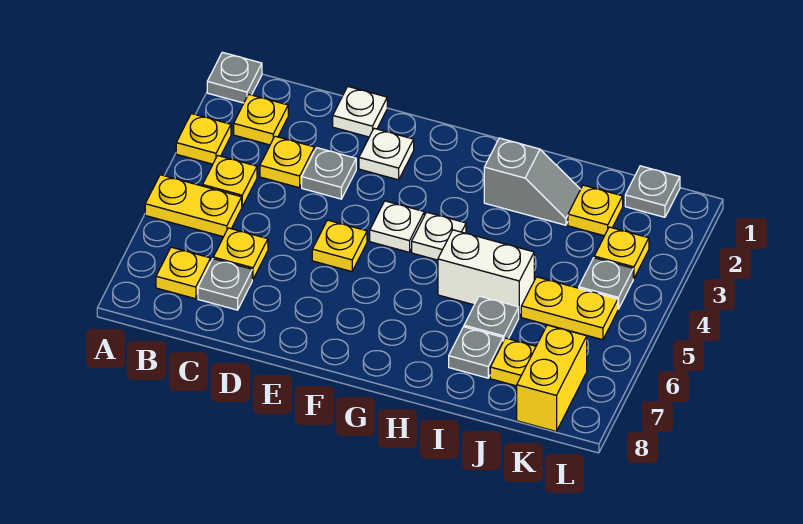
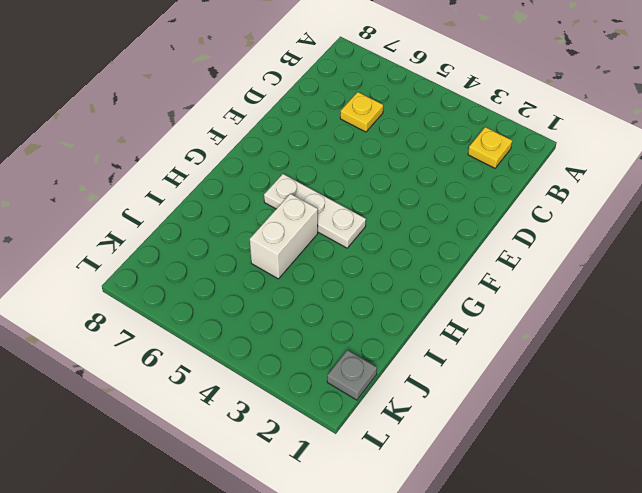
white 1x3 plate [264,174,366,248] -> white 1x1 plate [412,212,466,260]
none -> grey 1x1 plate [207,52,262,103]
none -> yellow 1x1 plate [176,114,231,164]
none -> yellow 1x2 plate [145,175,242,237]

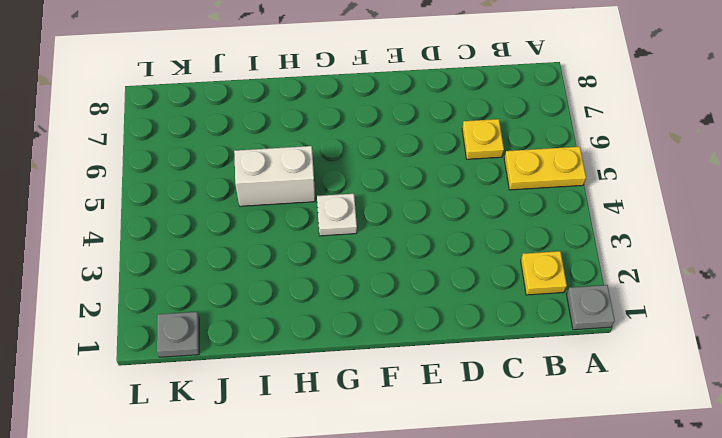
none -> yellow 1x1 plate [176,114,231,164]
none -> yellow 1x1 plate [203,156,257,207]
none -> yellow 1x1 plate [156,247,211,299]

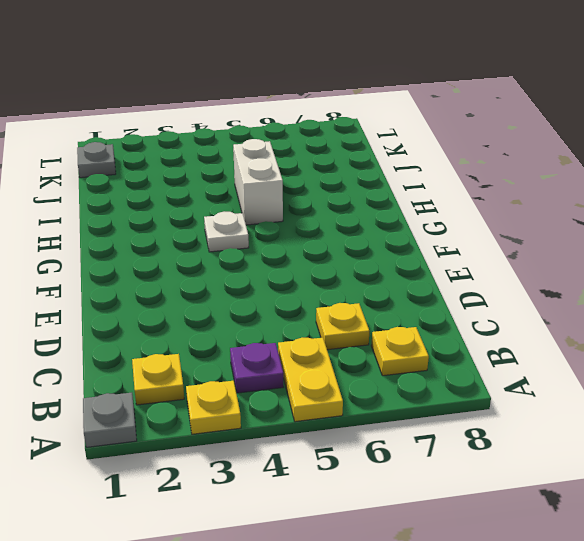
purple 1x1 plate [230,343,283,393] -> yellow 1x1 plate [203,156,257,207]
none -> yellow 1x1 plate [260,136,314,188]
none -> grey 1x1 plate [198,259,252,310]
none -> white 1x1 plate [333,87,387,137]

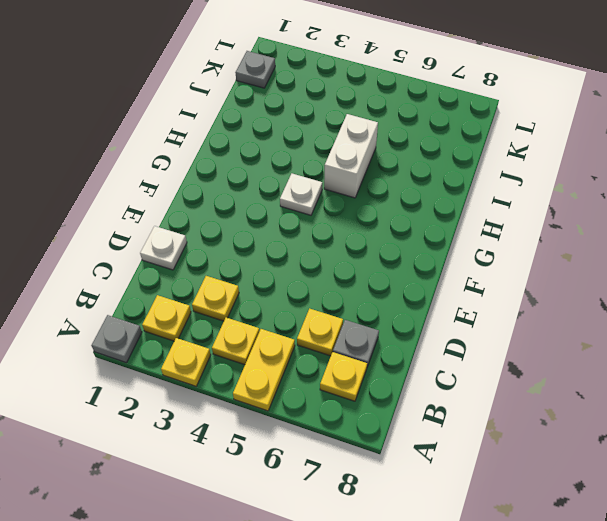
none -> grey 1x1 plate [302,148,356,199]
none -> white 1x1 plate [359,128,414,180]
none -> yellow 1x1 plate [312,220,367,272]

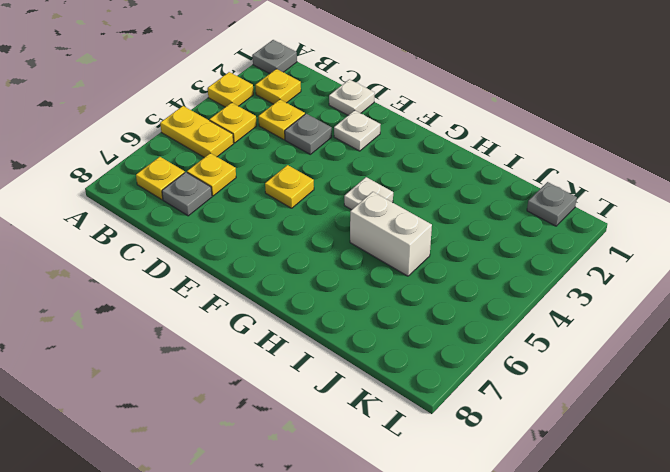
none -> white 1x1 plate [370,201,424,252]
none -> grey 1x2 slope [484,138,581,225]
none -> grey 1x1 plate [464,296,519,341]

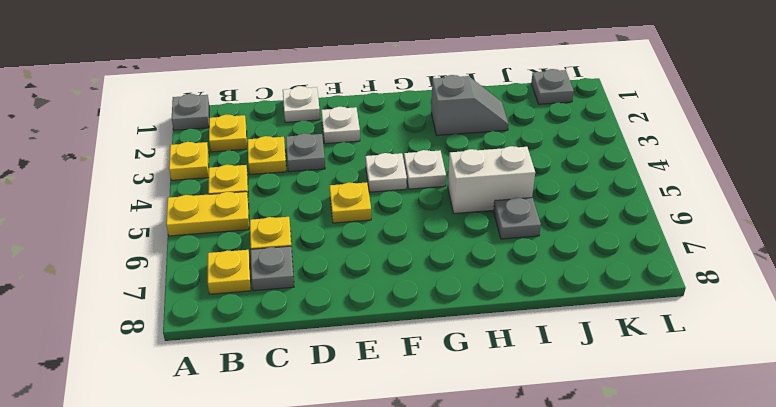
none -> grey 1x1 plate [449,327,503,378]
none -> yellow 1x1 plate [568,185,623,236]
none -> yellow 1x2 plate [521,277,618,340]

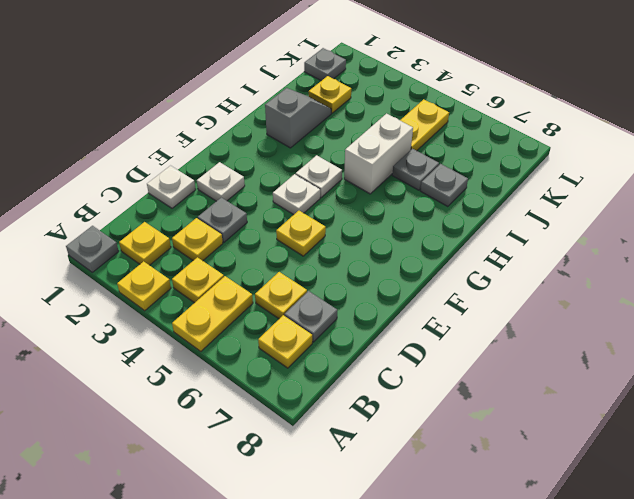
none -> yellow 1x1 plate [490,338,536,386]
none -> yellow 1x1 plate [594,227,649,279]
none -> grey 1x1 plate [579,258,633,309]

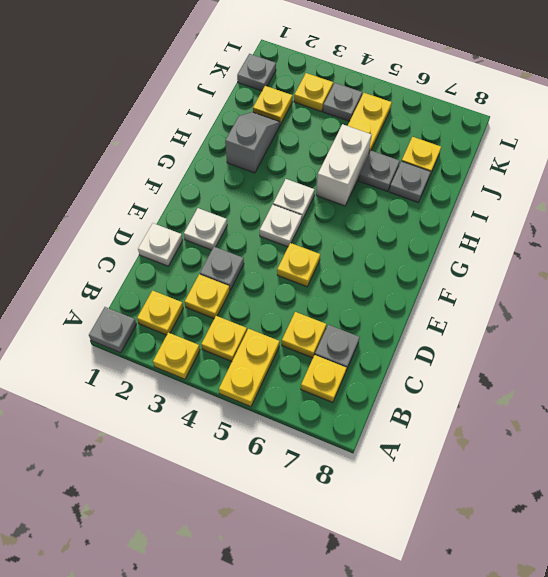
none -> yellow 1x2 brick [517,325,587,431]

